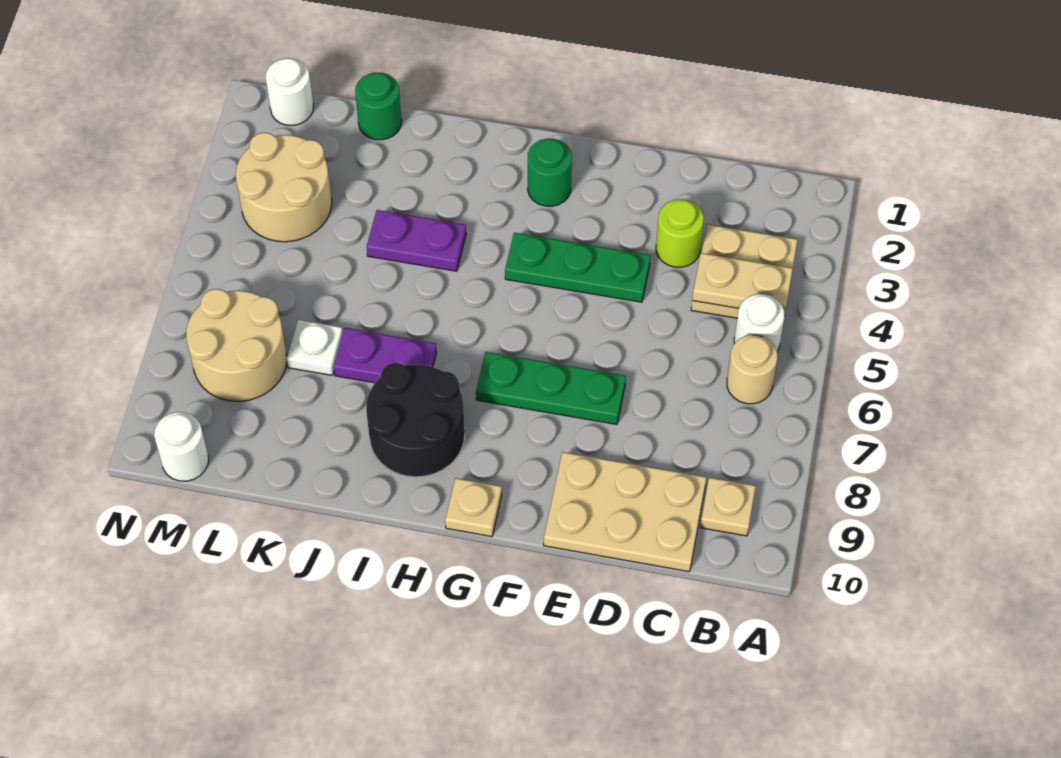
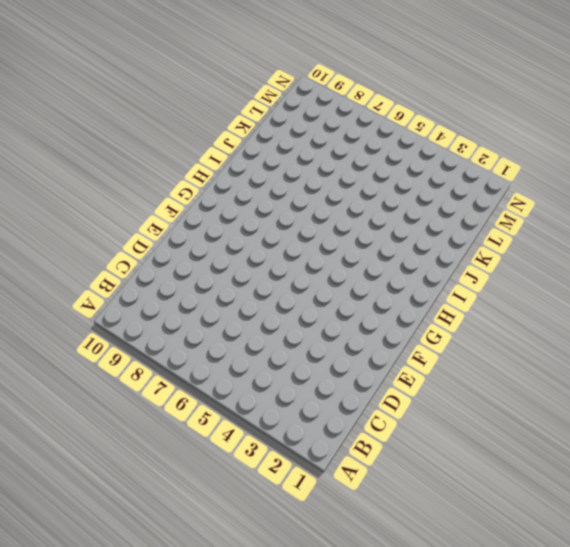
none -> tan 2x2 plate [691,224,797,318]
none -> white 1x1 round brick [734,294,784,352]
none -> tan 1x1 round brick [727,335,777,404]

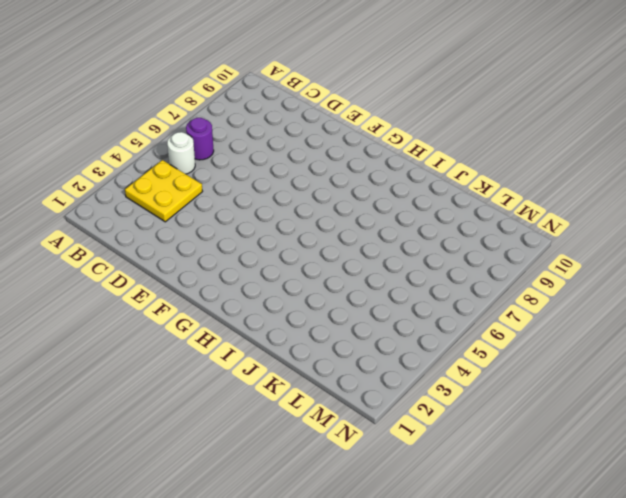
yellow 2x2 plate [125,160,203,222] -> tan 2x2 plate [691,224,797,318]
purple 1x1 round brick [186,118,214,160] -> tan 1x1 round brick [727,335,777,404]
none -> tan 1x1 plate [700,478,756,536]
none -> tan 2x3 plate [544,452,706,572]
none -> lime 1x1 round brick [656,199,704,267]

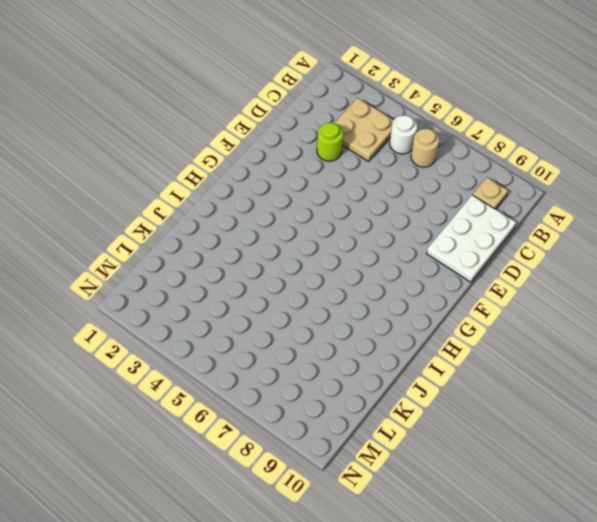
white 2x3 plate [426,195,516,282] -> tan 2x3 plate [544,452,706,572]
none -> green 1x3 plate [505,233,651,302]
none -> green 1x3 plate [476,352,626,424]
none -> green 1x1 round brick [528,139,572,206]

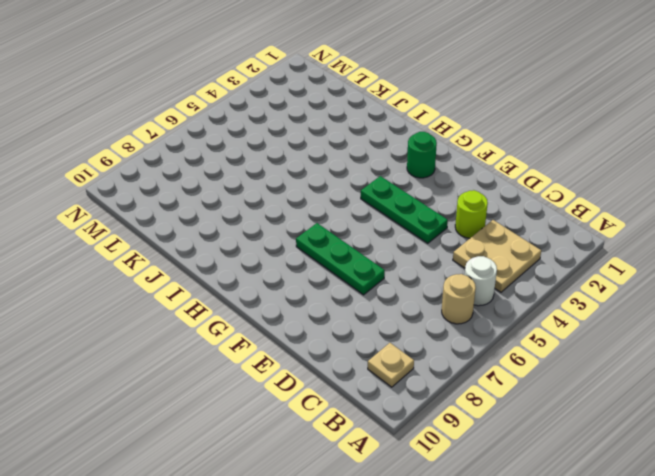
none -> tan 2x3 plate [544,452,706,572]
none -> tan 1x1 plate [445,478,502,537]
none -> black 2x2 round brick [366,363,465,477]

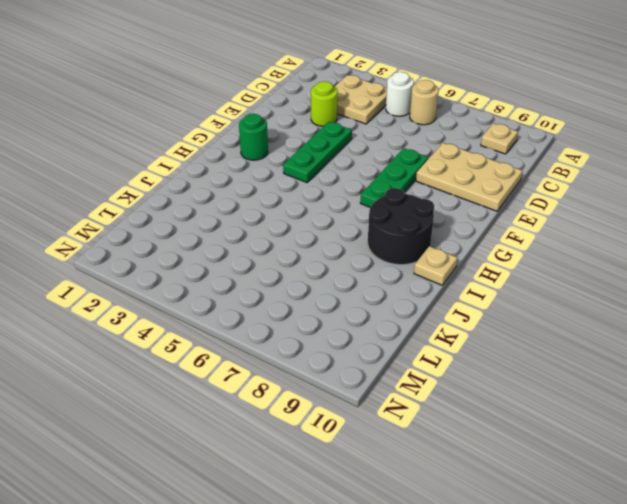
tan 2x3 plate [416,143,522,211] -> tan 2x3 plate turned to [544,452,706,572]
tan 1x1 plate [414,246,458,285] -> tan 1x1 plate moved to [445,478,502,537]
none -> purple 1x2 plate [367,210,466,271]
none -> purple 1x2 plate [334,328,437,383]
none -> green 1x1 round brick [355,72,402,140]

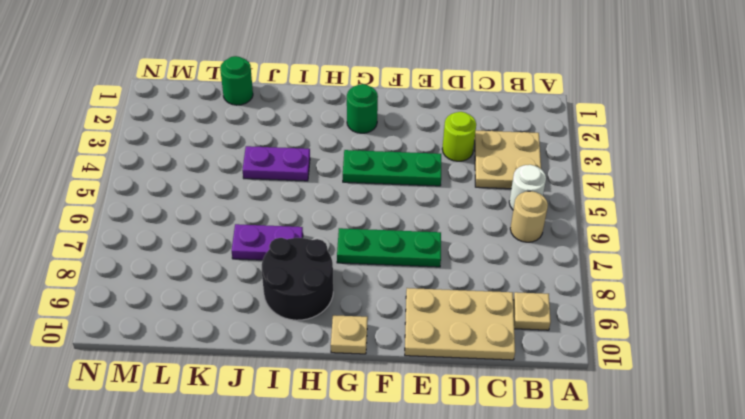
none -> white 1x1 plate [287,320,343,375]
none -> tan 2x2 round brick [236,133,332,242]
none -> tan 2x2 round brick [186,289,287,401]

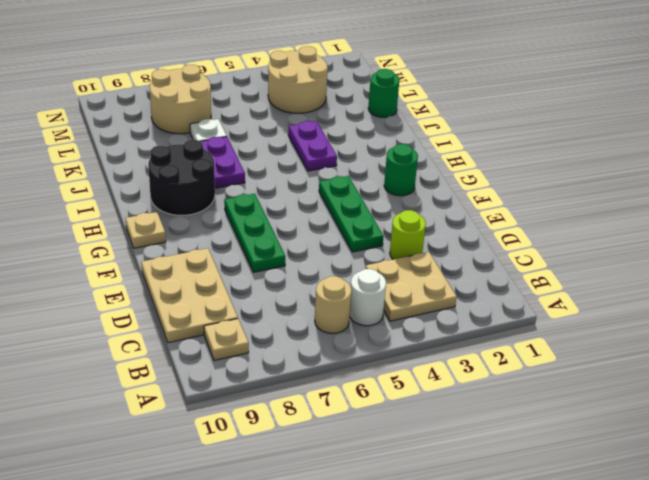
none -> white 1x1 round brick [266,58,313,125]
none -> white 1x1 round brick [154,412,209,481]
none -> tan 1x2 plate [692,253,793,316]

